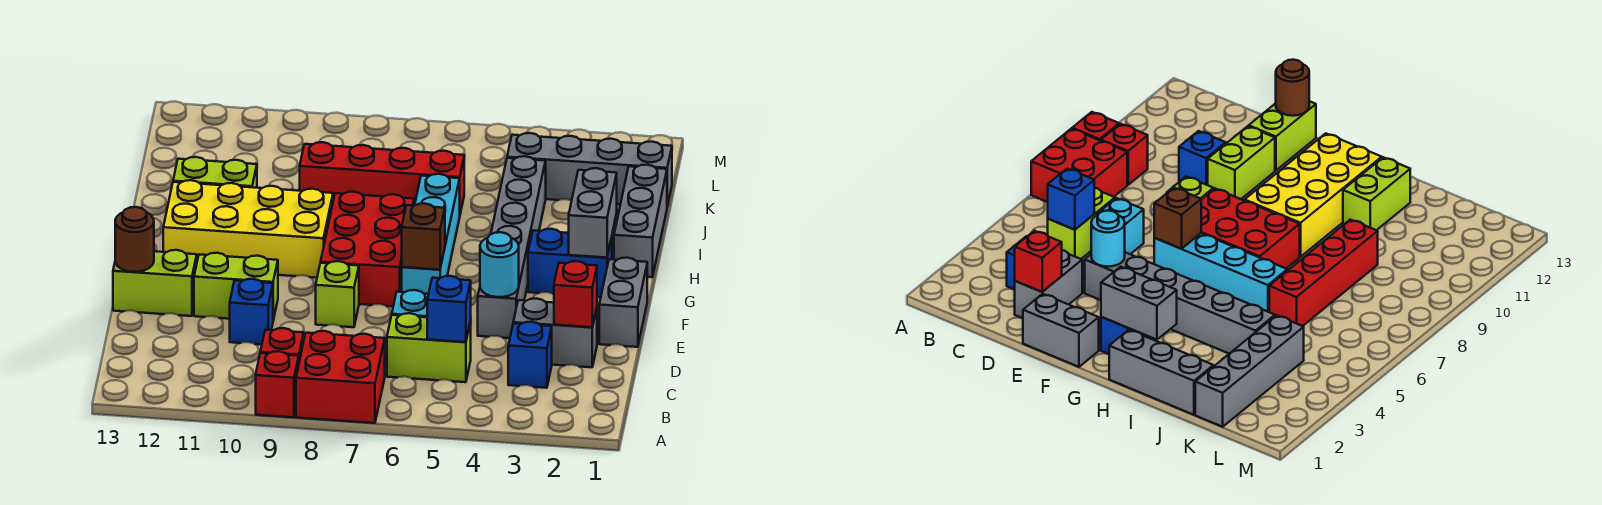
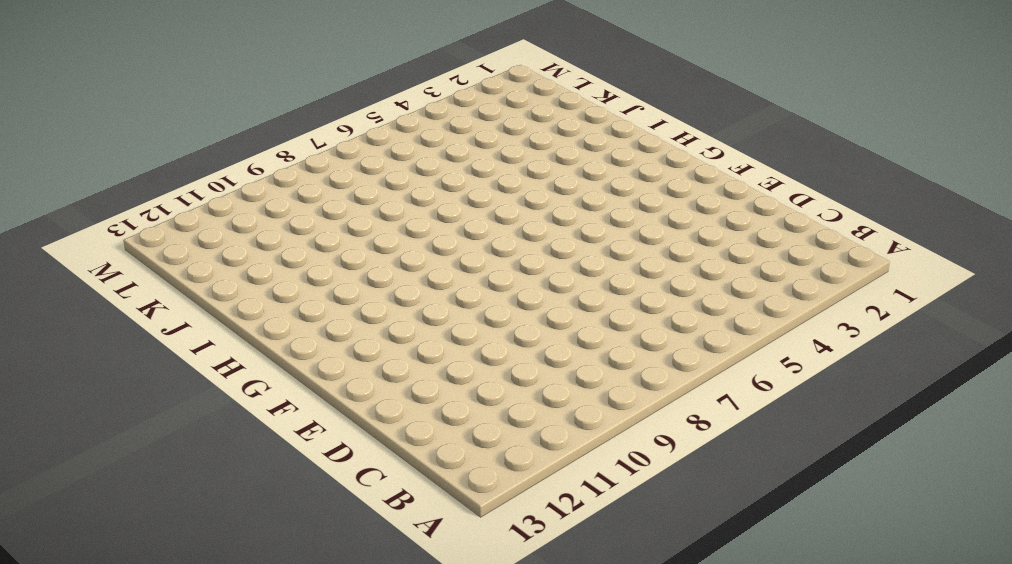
none -> red 2x2 brick [296,331,385,423]
none -> red 1x1 brick [256,351,299,417]
none -> red 1x1 brick [260,328,304,362]

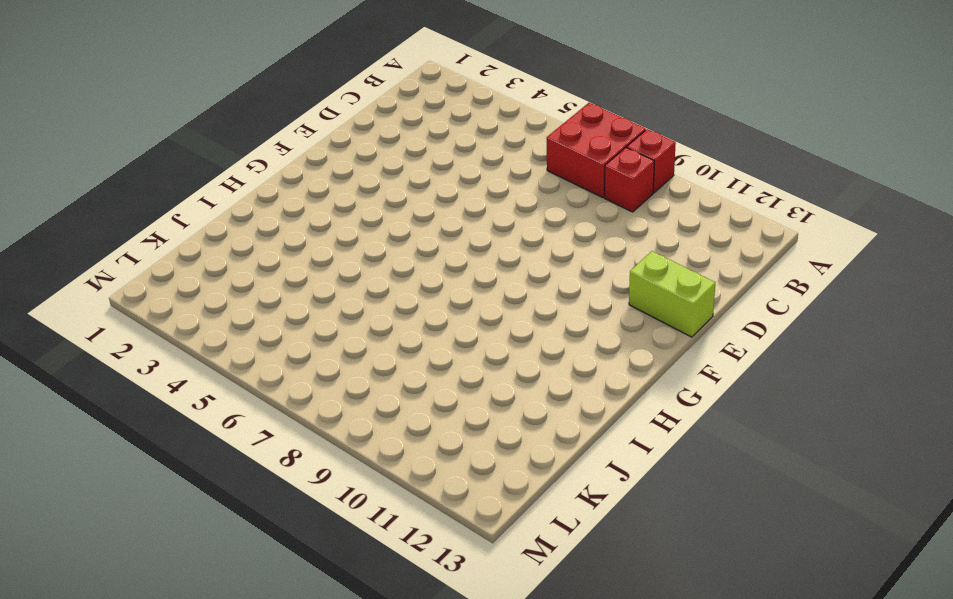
none -> blue 1x1 brick [508,322,552,388]
none -> lime 1x2 brick [387,313,471,382]
none -> grey 1x2 brick [513,299,597,367]

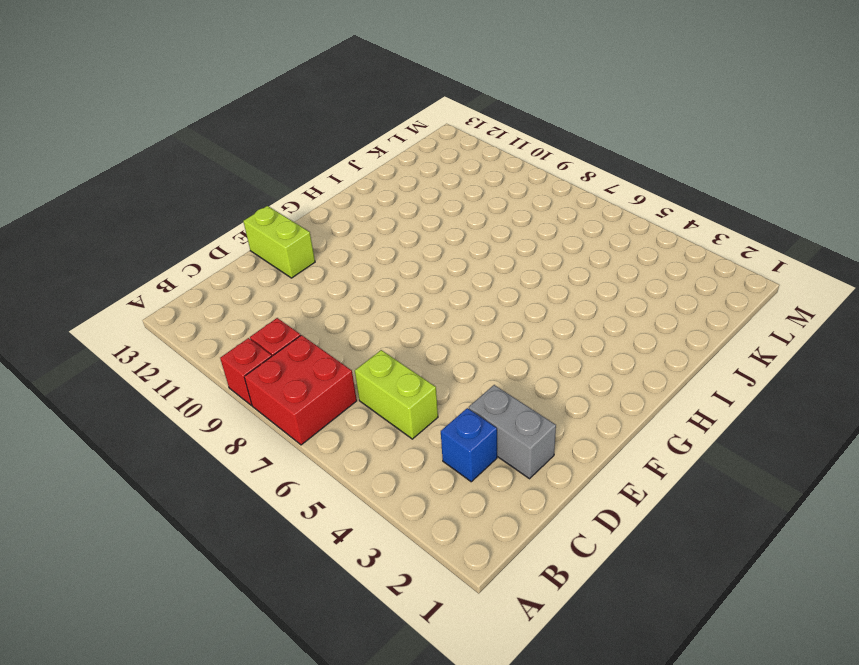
none -> cyan 1x1 brick [392,290,429,317]
none -> blue 1x1 brick [230,279,273,345]
none -> grey 1x2 brick [599,258,647,347]

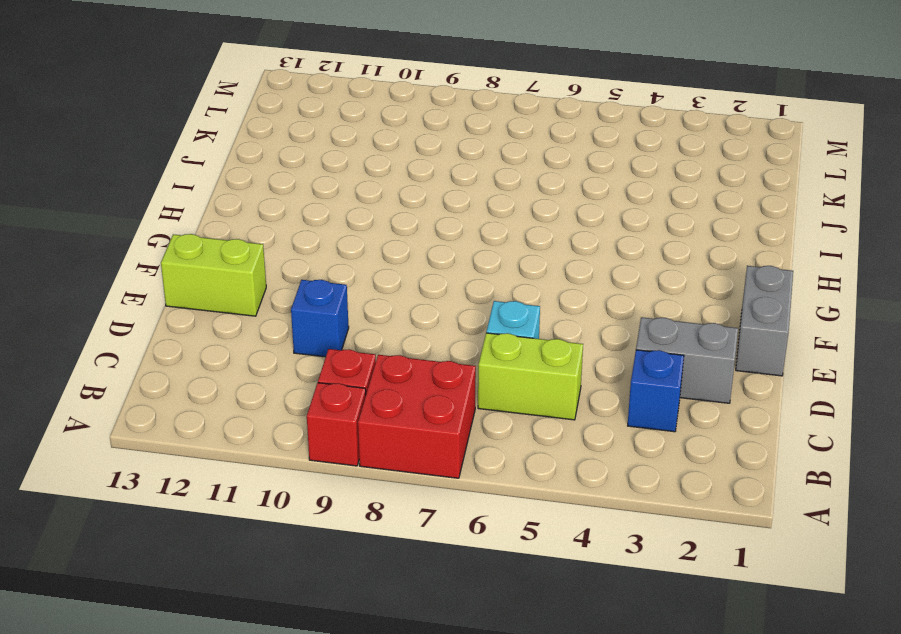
none -> grey 1x6 brick [478,156,546,338]
none -> lime 1x1 brick [316,261,359,327]
none -> lime 1x2 brick [194,253,278,320]

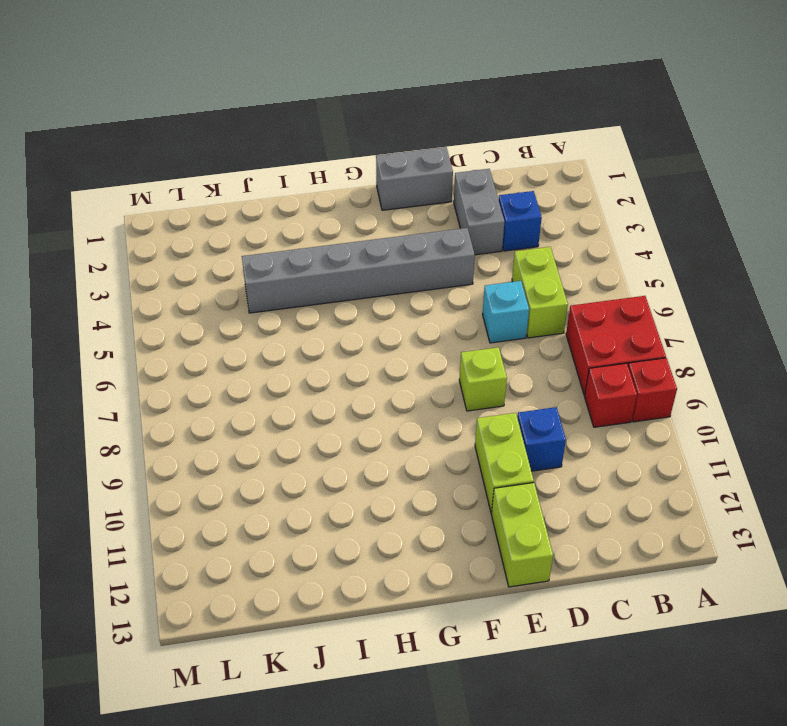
none -> cyan 1x4 brick [402,174,460,294]
none -> red 2x3 brick [321,192,414,306]
none -> blue 1x2 brick [528,229,612,297]

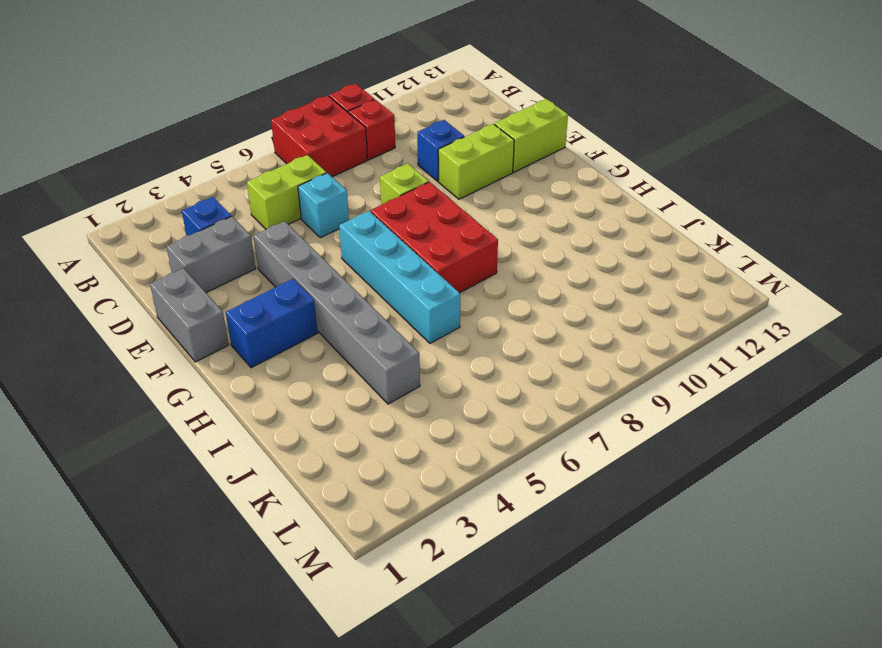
none -> yellow 2x4 brick [163,180,333,278]
none -> grey 1x3 brick [614,165,667,277]
none -> lime 1x2 brick [173,157,257,188]

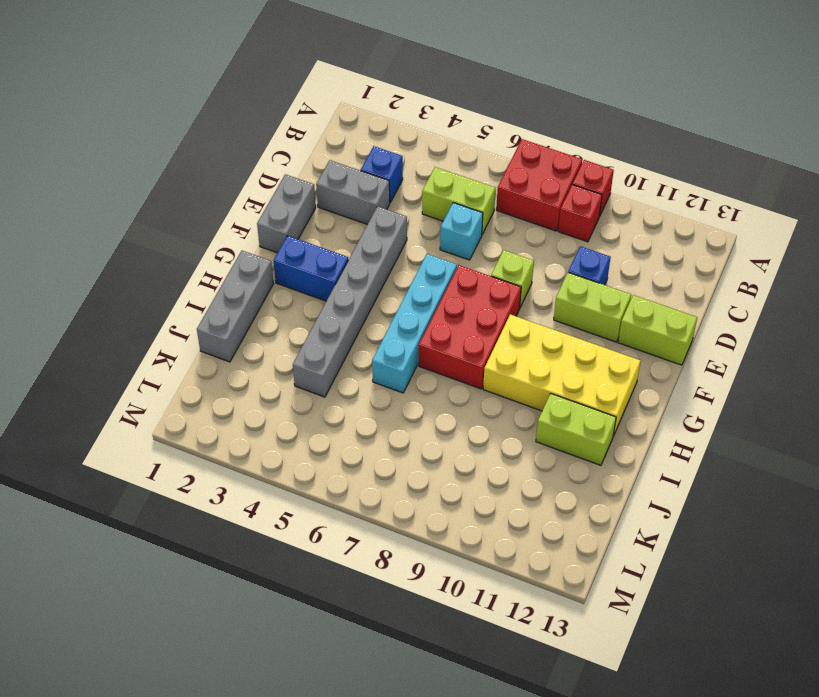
none -> red 1x4 brick [300,142,464,213]
none -> grey 1x4 brick [507,133,672,206]
none -> blue 1x1 brick [427,276,471,342]

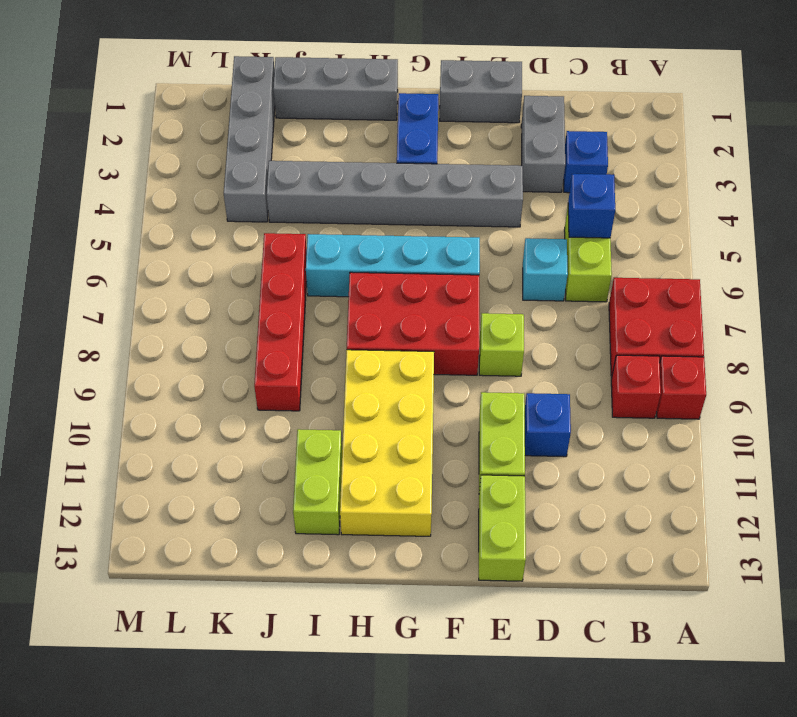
none -> red 1x1 brick [554,261,597,327]
none -> cyan 1x1 round brick [480,232,519,297]
none -> brown 1x1 round brick [115,207,154,272]

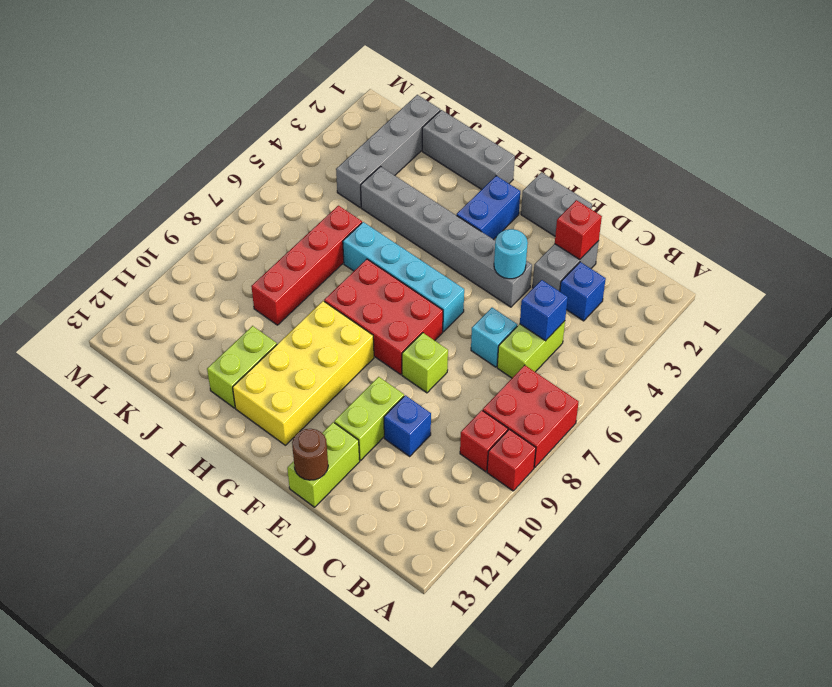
none -> brown 1x1 brick [402,203,445,270]
none -> grey 1x2 brick [569,168,617,258]

